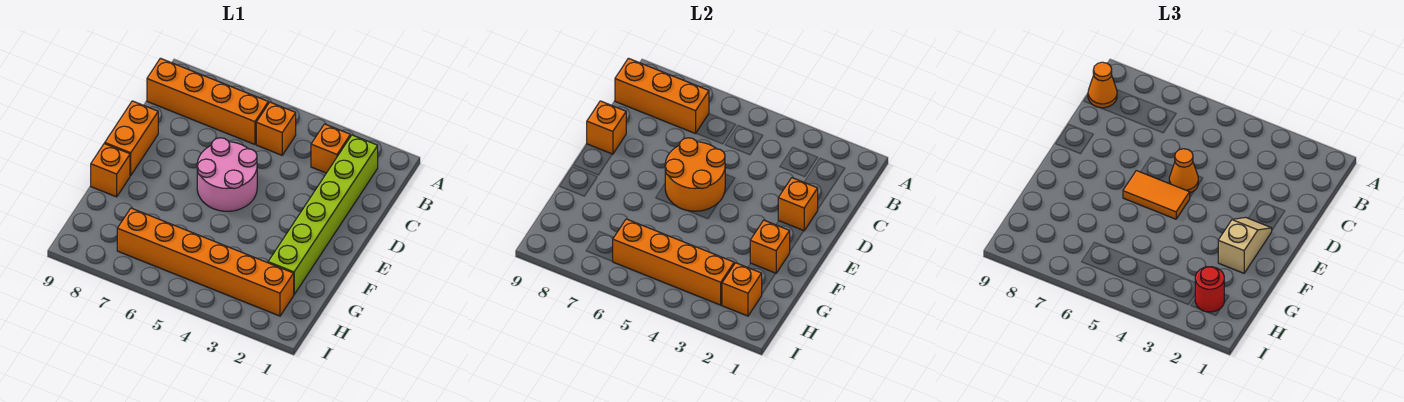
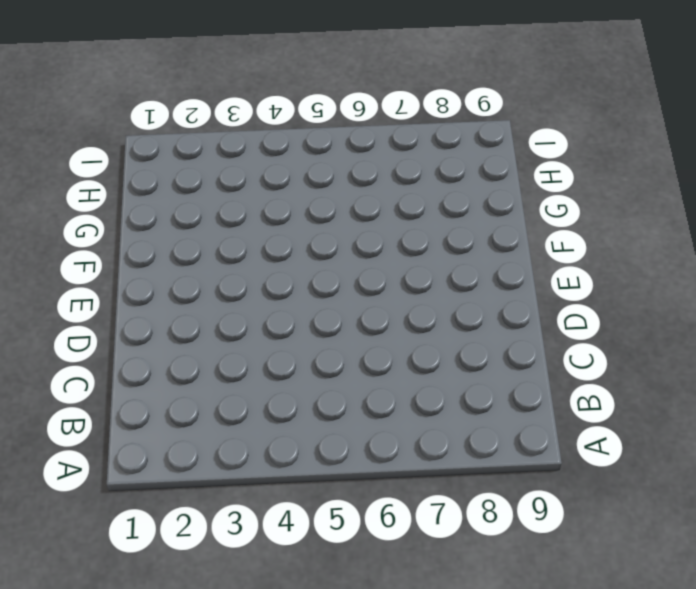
none -> lime 1x6 brick [268,135,378,294]
none -> orange 1x1 brick [311,124,350,173]
none -> orange 1x1 brick [256,102,296,155]

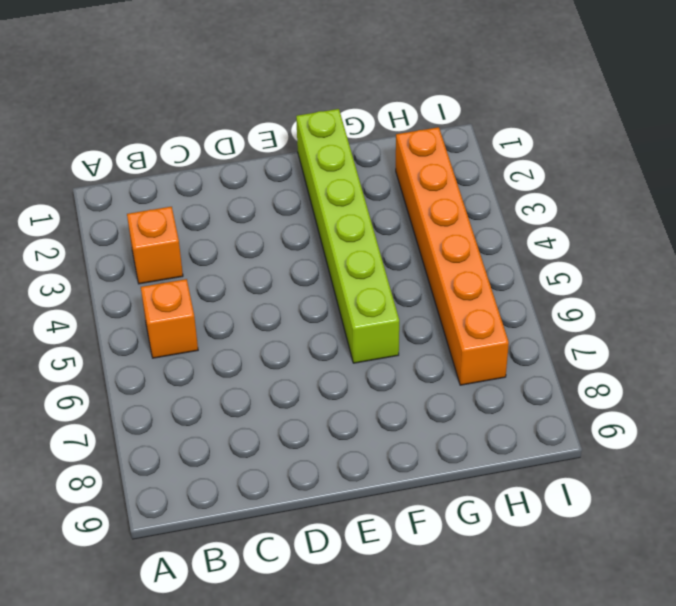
lime 1x6 brick [296,109,399,363] -> lime 1x6 brick turned to [268,135,378,294]
none -> orange 1x4 brick [147,58,268,144]
none -> pink 2x2 round brick [197,138,257,211]
none -> orange 1x2 brick [105,101,158,175]

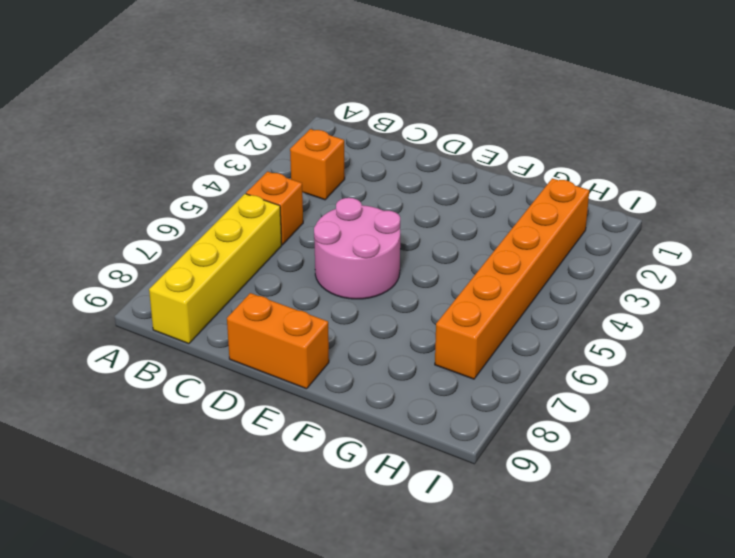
yellow 1x4 brick [149,194,282,344] -> orange 1x4 brick [147,58,268,144]
none -> lime 1x6 brick [268,135,378,294]
none -> orange 1x1 brick [91,143,130,197]
none -> orange 1x3 brick [615,58,709,134]

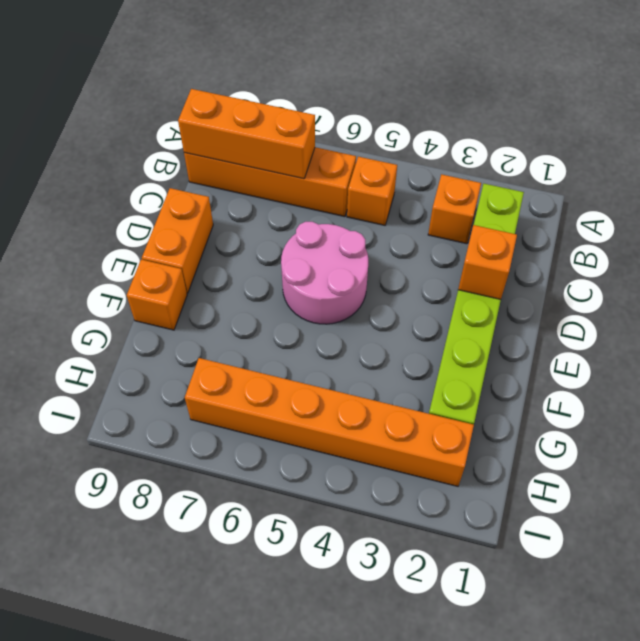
none -> orange 2x2 round brick [665,138,725,211]
none -> orange 1x1 brick [587,101,626,154]
none -> orange 1x1 brick [750,220,790,273]

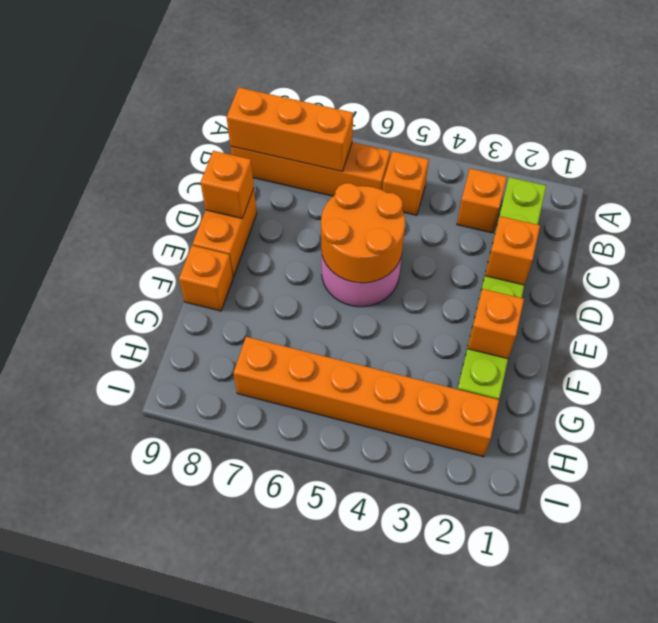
none -> orange 1x1 brick [722,263,762,316]
none -> orange 1x4 brick [612,219,734,305]
none -> orange 1x1 cone [1088,62,1117,108]

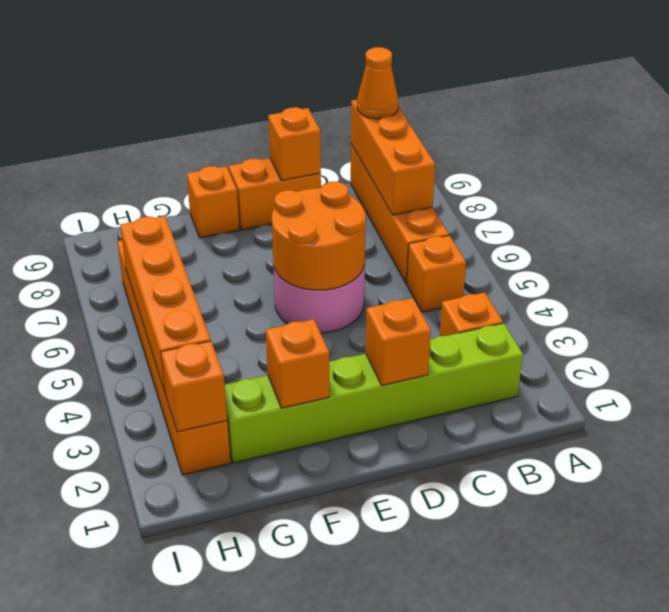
none -> orange 1x1 cone [1169,149,1198,193]
none -> tan 1x2 slope [1218,217,1272,273]
none -> orange 1x2 tile [1123,171,1190,219]

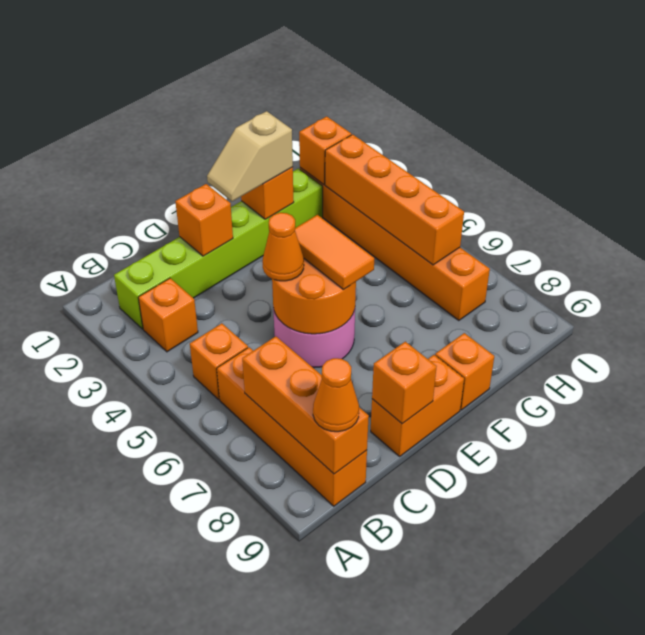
none -> red 1x1 round brick [1195,267,1224,312]

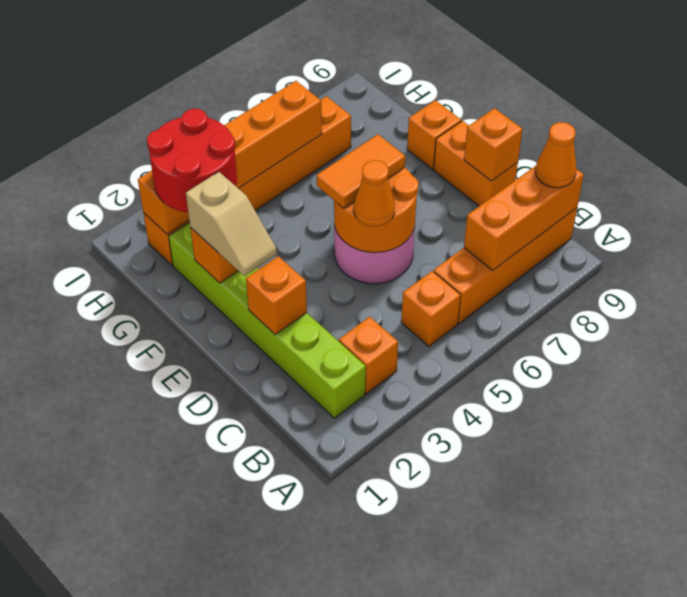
red 2x2 round brick [147,109,237,212] -> red 1x1 round brick [1195,267,1224,312]

